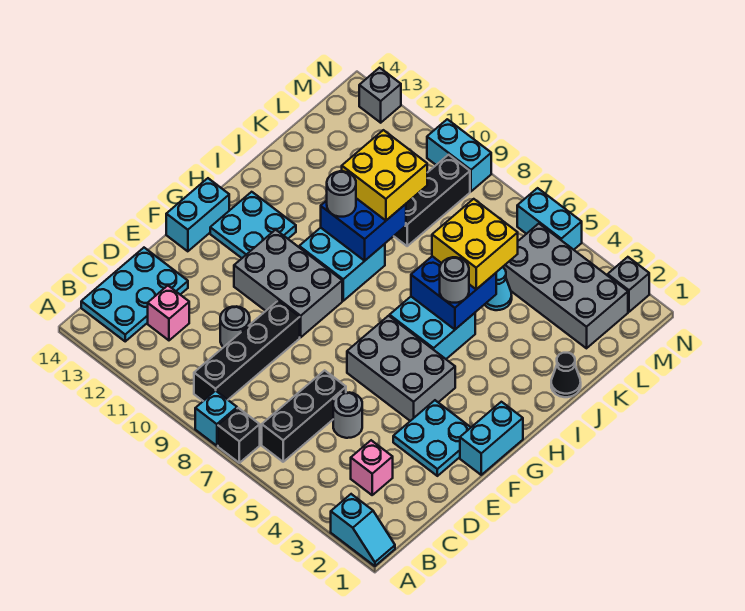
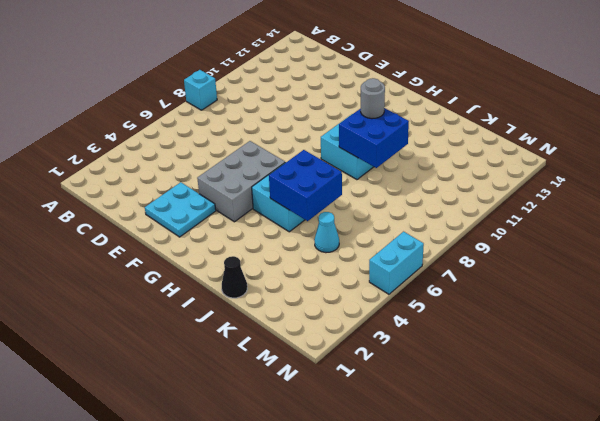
none -> cyan 1x2 slope [331,494,395,566]
none -> black 1x1 brick [218,408,260,463]
none -> black 1x3 brick [262,370,346,462]
none -> black 1x4 brick [194,301,300,401]

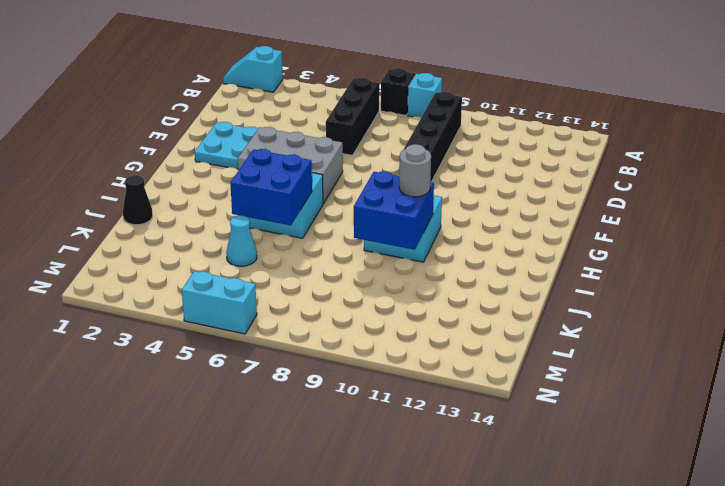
none -> cyan 2x3 plate [81,248,188,341]
none -> pink 1x1 brick [351,440,393,495]
none -> pink 1x1 brick [148,286,189,340]
none -> grey 1x1 round brick [333,392,362,438]

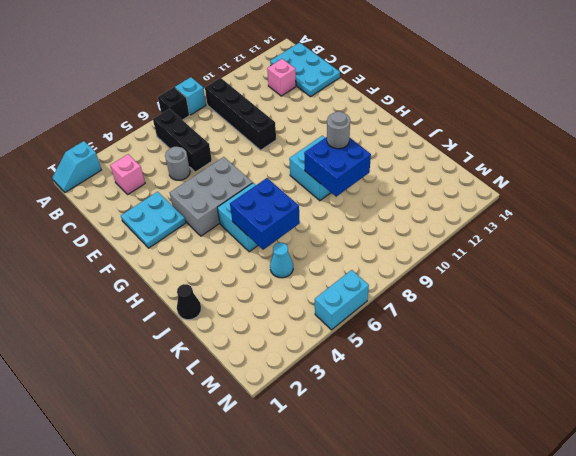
none -> grey 1x1 round brick [220,306,250,347]
none -> cyan 1x2 brick [460,402,523,475]
none -> grey 2x3 brick [234,230,342,337]
none -> cyan 1x2 brick [166,178,229,251]

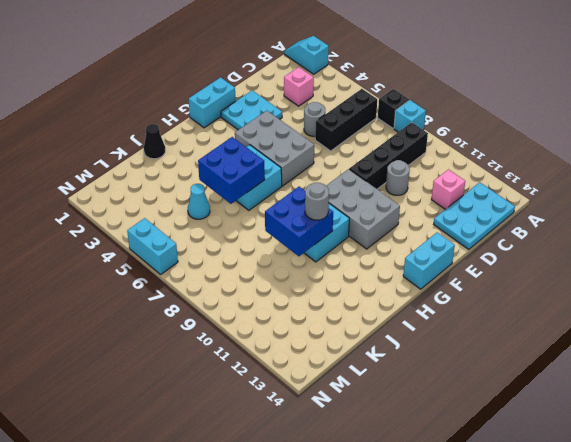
none -> cyan 2x2 plate [210,192,296,258]
none -> black 1x3 brick [394,155,470,246]
none -> grey 2x4 brick [503,224,628,348]
none -> grey 1x1 brick [608,257,649,312]

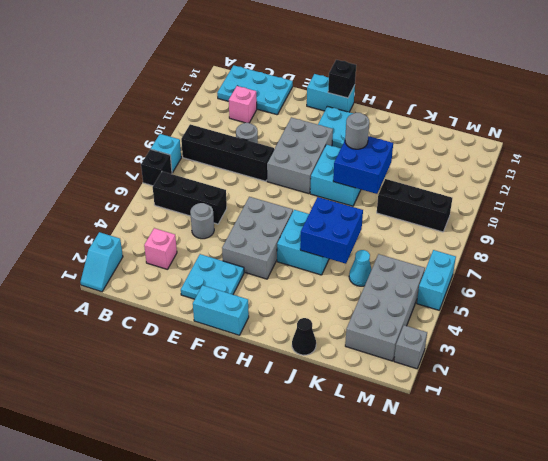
black 1x1 brick [328,60,356,98] -> none
none -> cyan 1x2 brick [427,119,491,191]
none -> grey 1x1 brick [359,68,401,123]
none -> grey 1x1 round brick [440,257,469,303]
none -> yellow 2x2 brick [432,199,518,289]

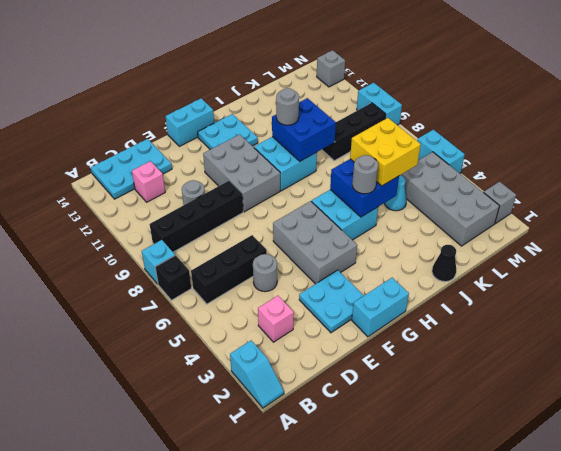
none -> yellow 2x2 brick [342,130,427,220]

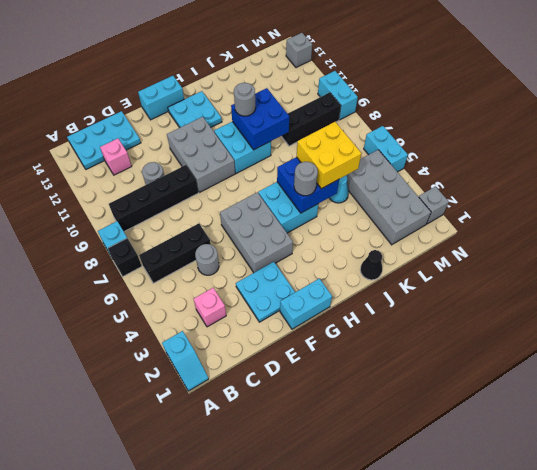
none -> yellow 2x2 brick [342,130,427,220]

